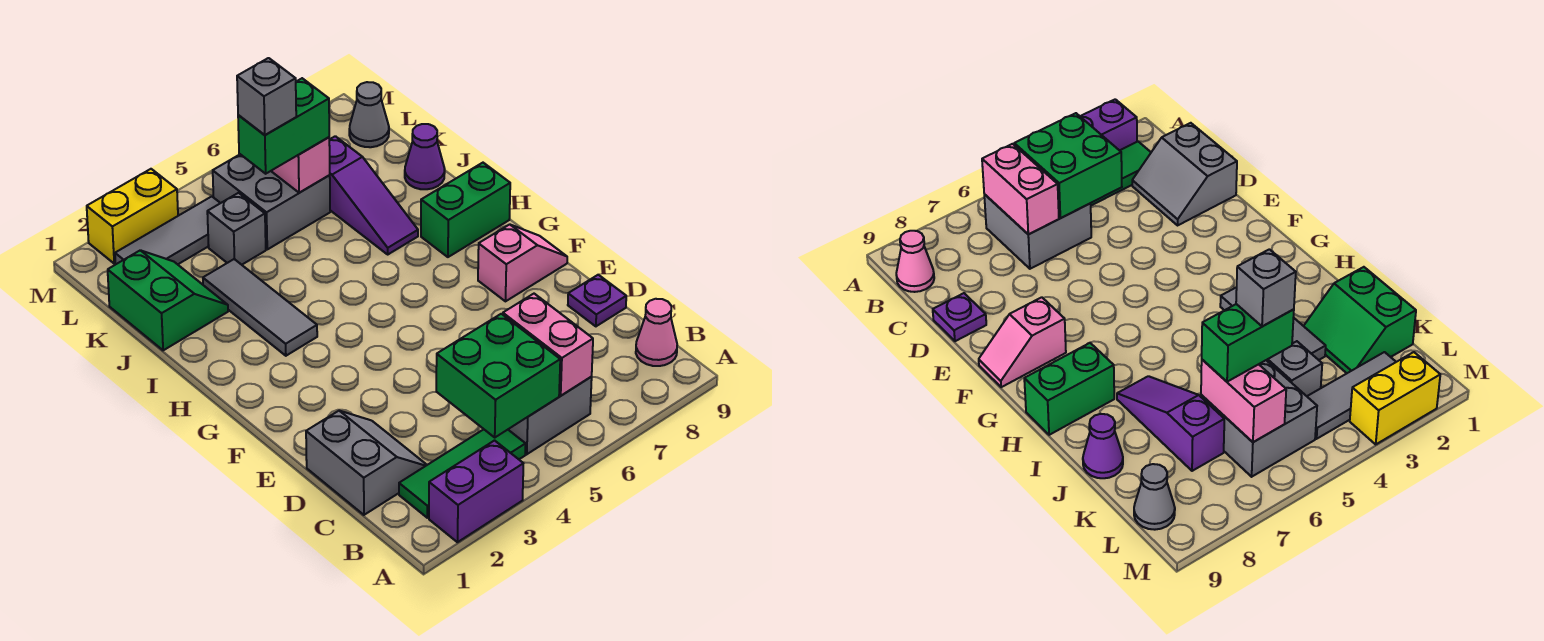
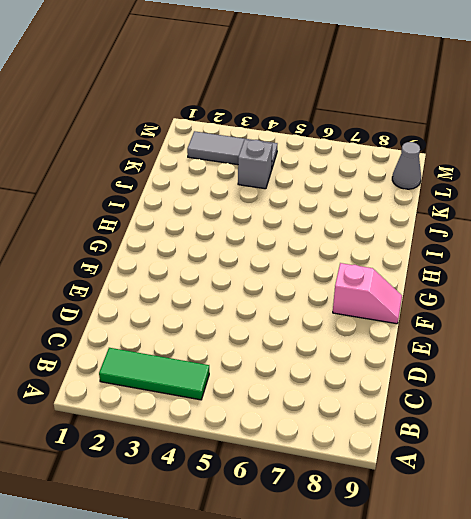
none -> purple 1x2 brick [429,441,523,542]
none -> grey 2x2 brick [508,377,592,454]
none -> pink 1x1 cone [636,299,677,366]

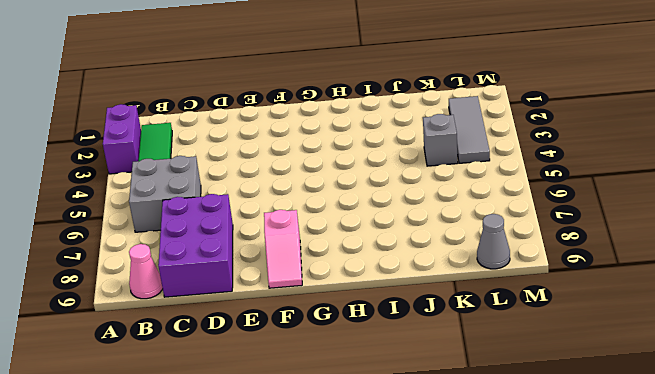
purple 2x3 brick [158,194,233,297] -> purple 1x1 plate [568,275,626,326]
none -> grey 2x2 slope [306,411,427,515]
none -> grey 1x3 tile [203,259,317,356]
none -> green 1x2 brick [421,163,510,257]

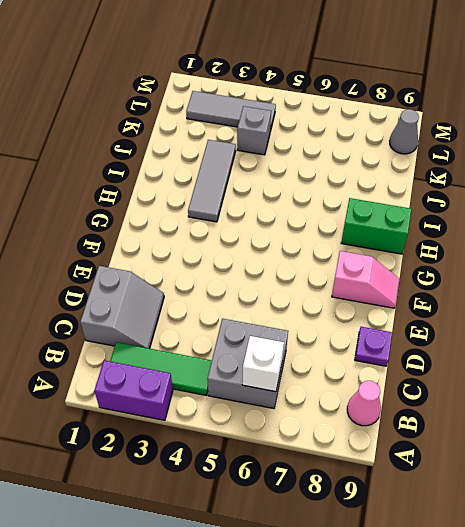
white 1x1 brick [242,336,284,392] -> pink 1x2 brick [503,294,593,396]
none -> purple 1x3 slope [329,136,418,254]
none -> green 2x2 slope [108,250,228,350]
none -> purple 1x1 cone [405,124,445,189]

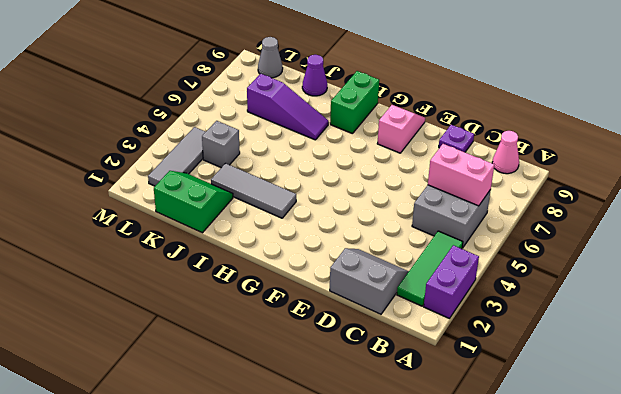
none -> grey 2x2 brick [213,154,330,249]
none -> yellow 1x2 brick [87,169,178,264]
none -> green 2x2 brick [436,314,560,437]

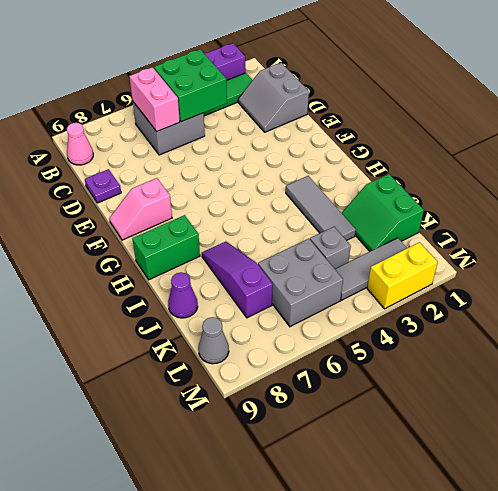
none -> pink 1x2 brick [271,137,330,193]
none -> green 1x2 brick [238,78,329,174]
none -> grey 1x1 brick [237,58,296,135]

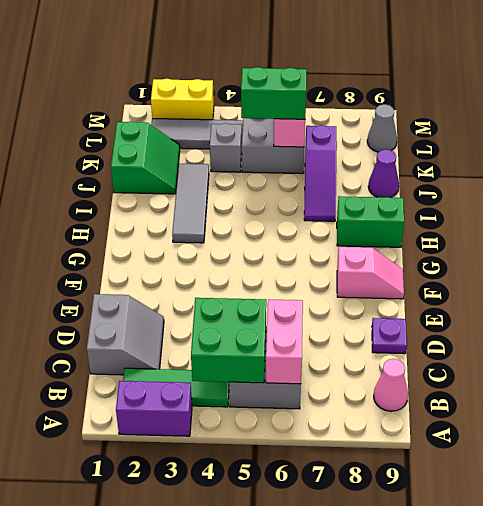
none -> grey 1x1 brick [237,58,296,135]

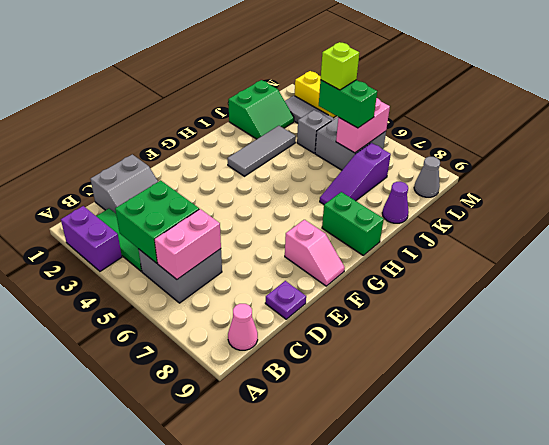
lime 1x1 brick [321,42,359,90] -> grey 1x1 brick [237,58,296,135]

